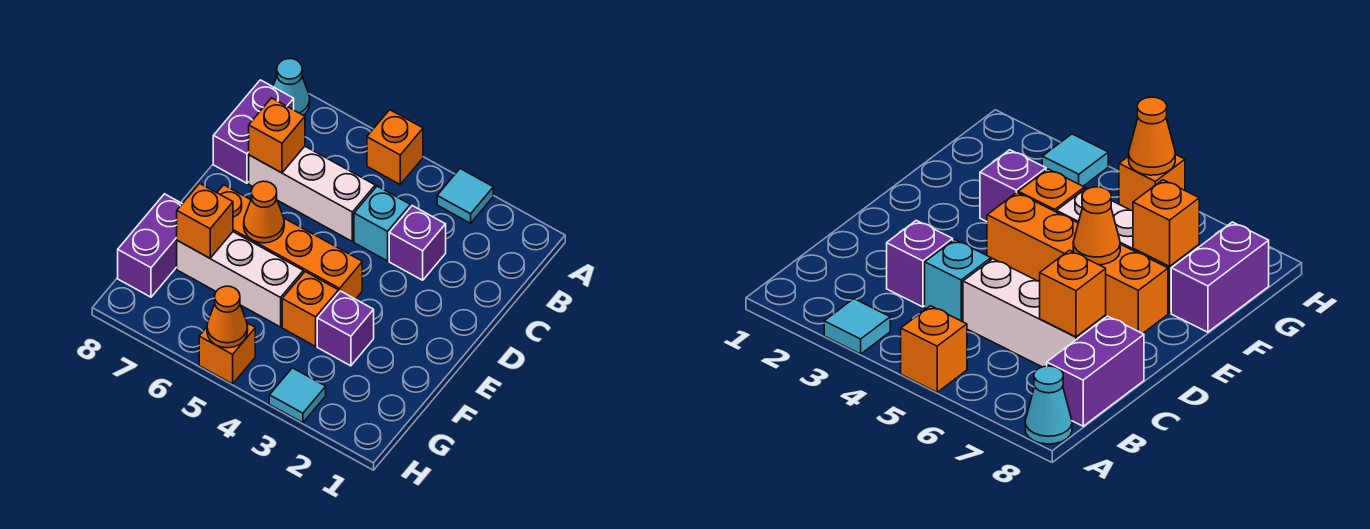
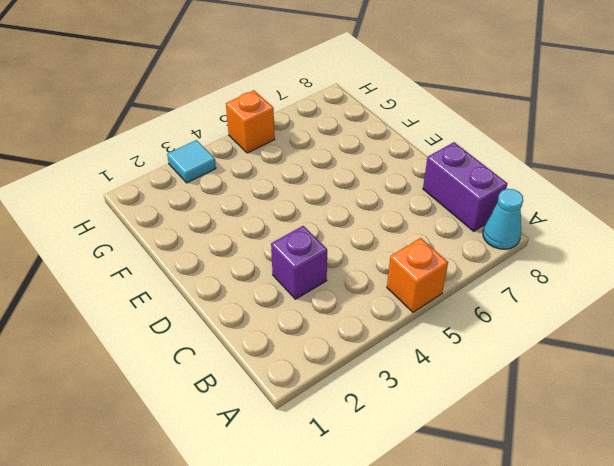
none -> cyan 1x1 tile [437,169,493,223]
none -> cyan 1x1 brick [354,186,410,261]
none -> white 1x3 brick [249,146,375,241]

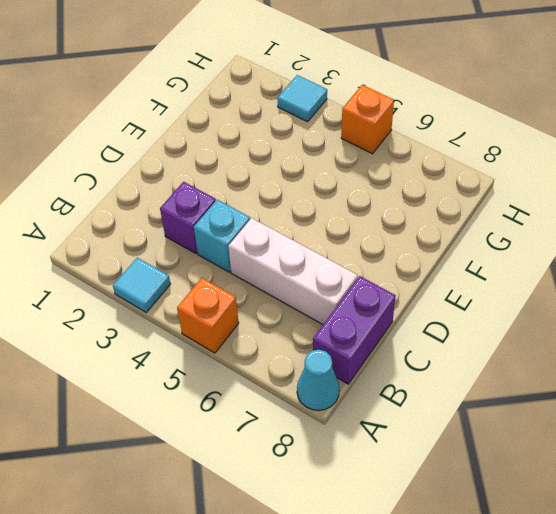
none -> orange 1x4 brick [217,185,362,299]
none -> purple 1x1 brick [317,291,374,366]
none -> orange 1x1 brick [282,272,339,346]

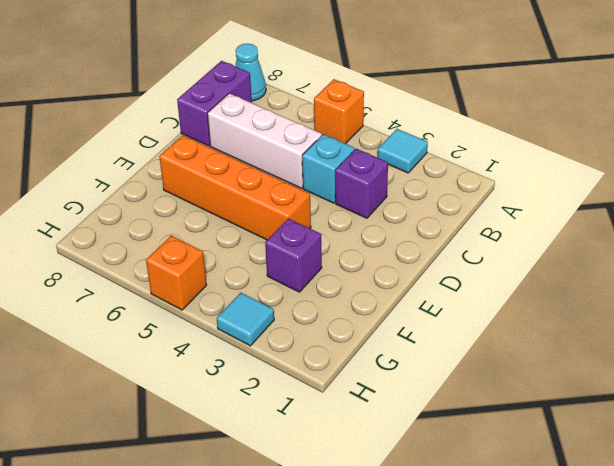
none -> orange 1x1 brick [282,272,339,346]
none -> white 1x3 brick [177,232,303,327]
none -> purple 1x2 brick [118,194,182,297]

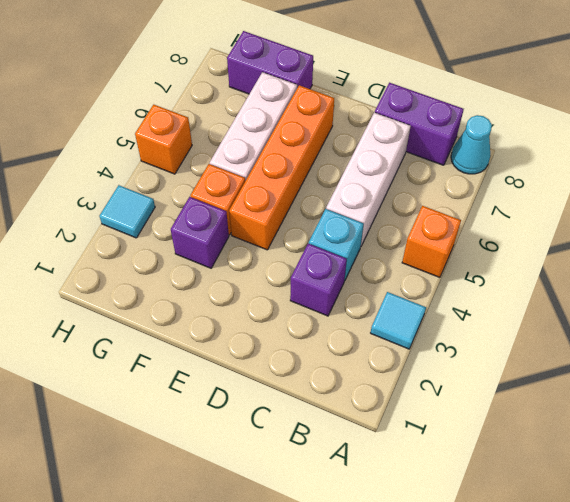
none -> orange 1x1 brick [249,98,305,173]
none -> orange 1x1 cone [244,181,284,243]
none -> orange 1x1 brick [177,183,233,258]

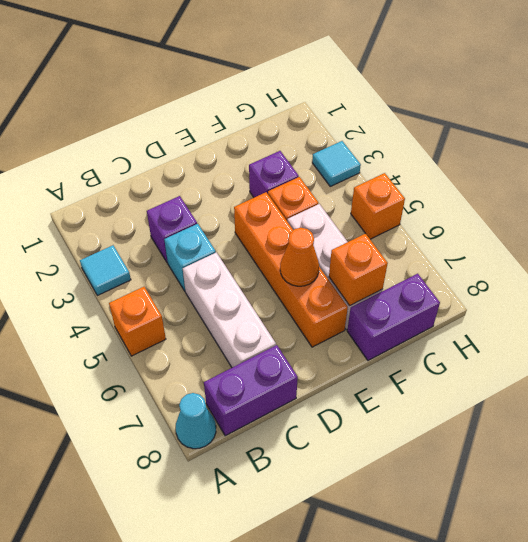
none -> orange 1x1 brick [249,98,305,173]
none -> orange 1x1 cone [207,286,248,348]

